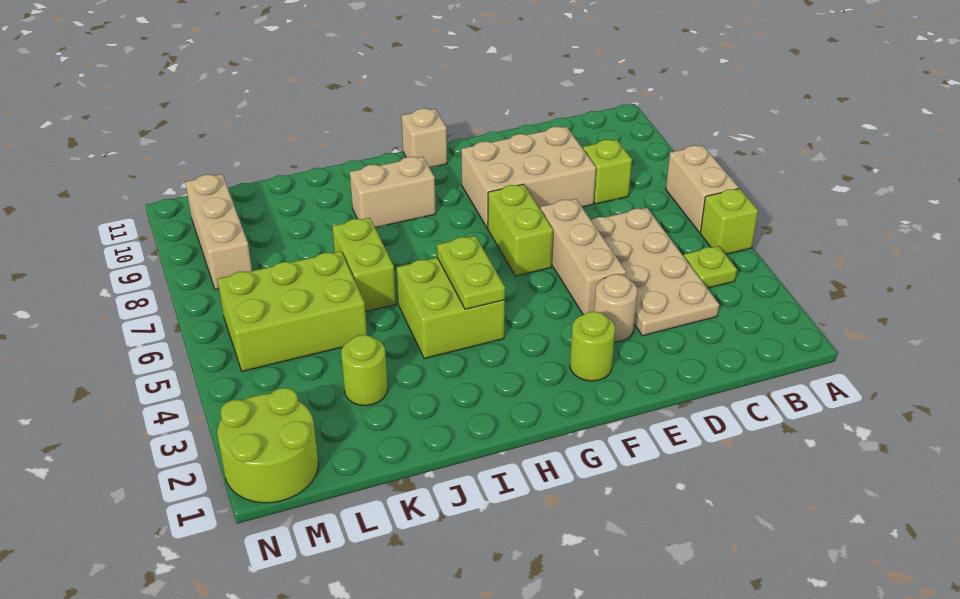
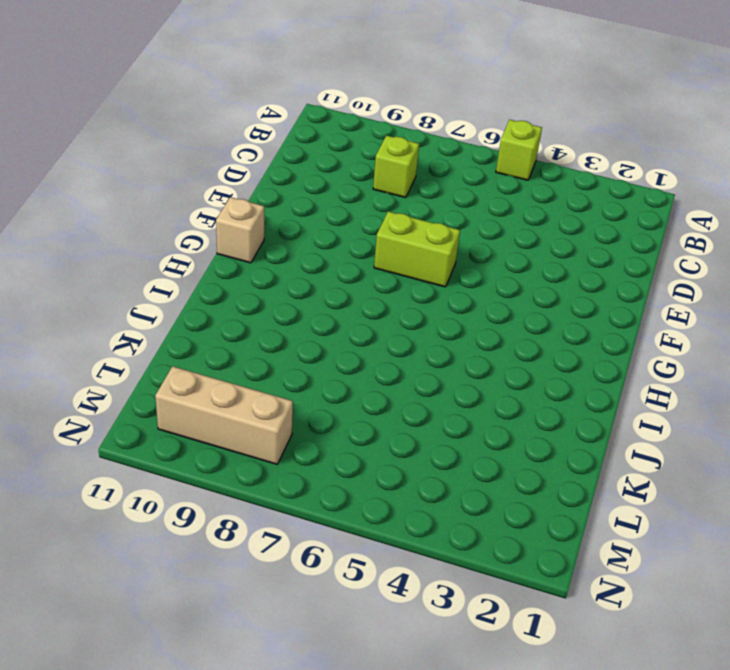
none -> tan 1x2 brick [666,145,739,233]
none -> lime 1x1 plate [684,246,737,288]
none -> tan 2x4 plate [591,208,719,336]

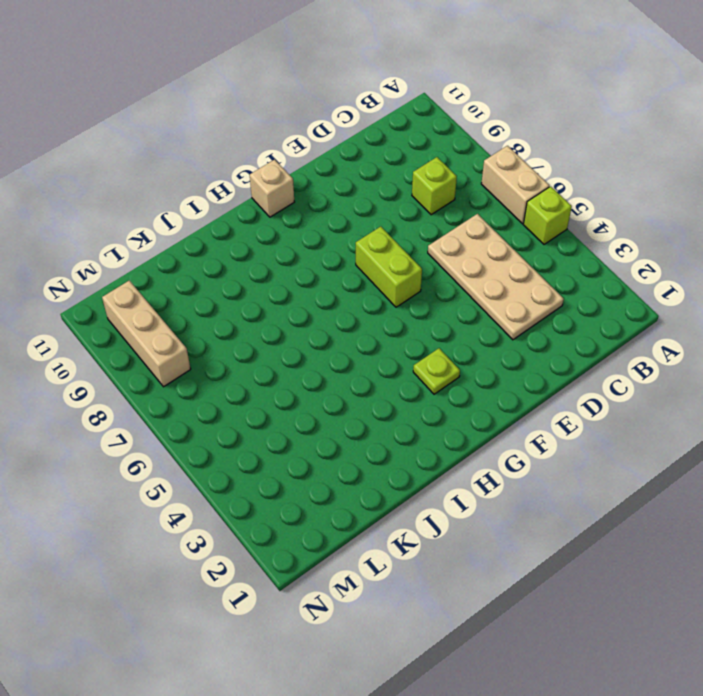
lime 1x1 plate [413,348,460,394] -> lime 1x1 plate moved to [684,246,737,288]
none -> tan 2x3 brick [461,127,596,228]
none -> tan 1x1 round brick [594,274,637,342]
none -> tan 1x3 brick [540,199,626,315]

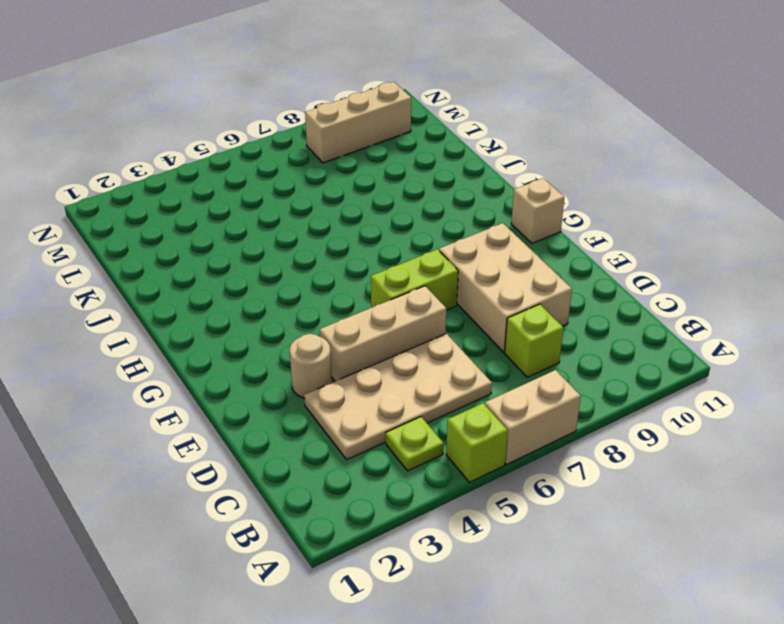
none -> lime 1x1 round brick [570,312,615,381]
none -> lime 2x2 brick [397,258,505,359]
none -> tan 1x2 brick [350,157,436,228]

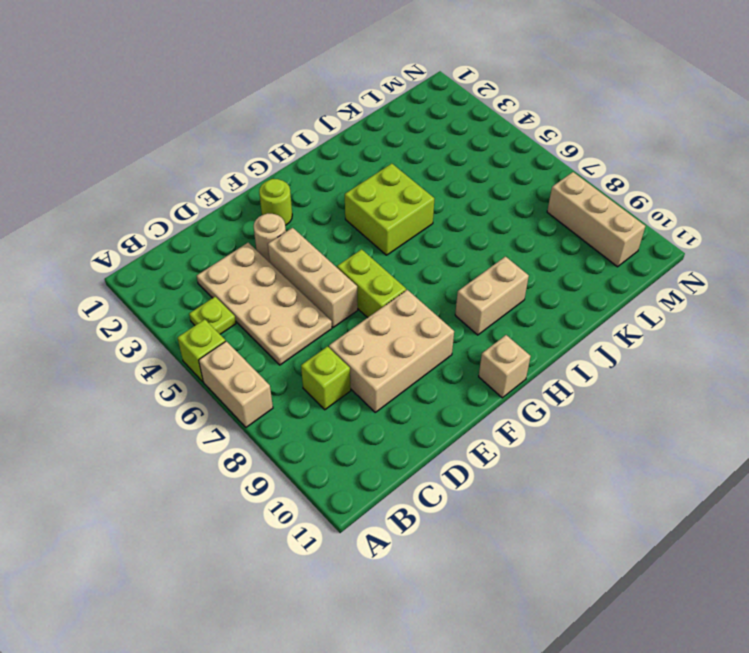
none -> lime 1x2 brick [332,218,396,312]
none -> lime 1x1 round brick [341,335,388,406]
none -> lime 2x3 brick [217,251,367,371]

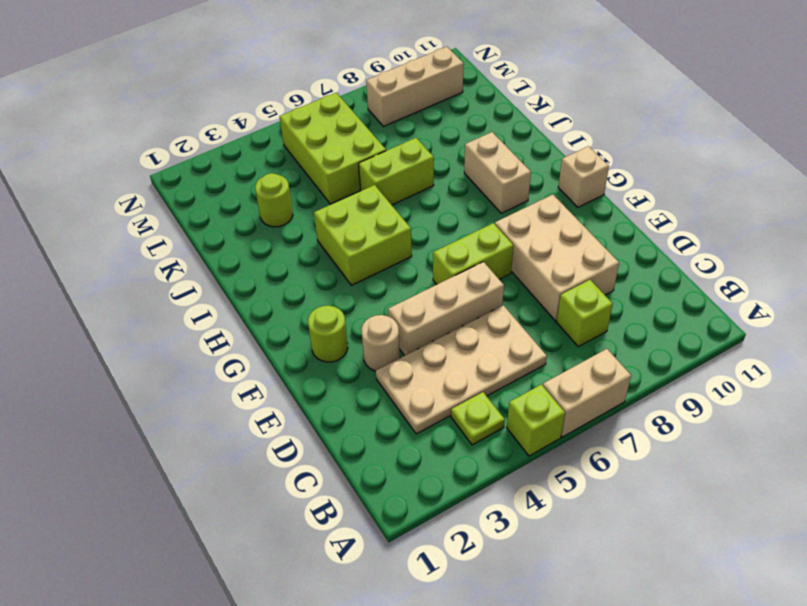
none -> lime 2x2 round brick [217,388,318,503]
none -> lime 1x2 plate [437,236,505,309]

